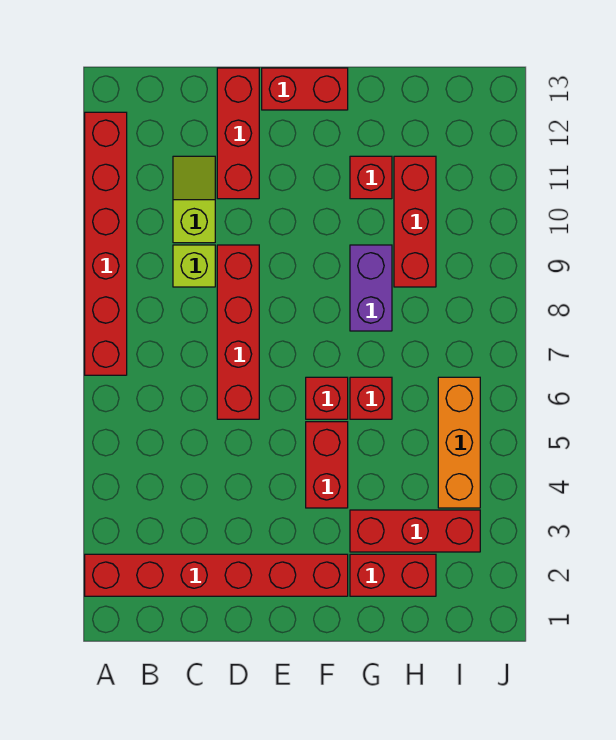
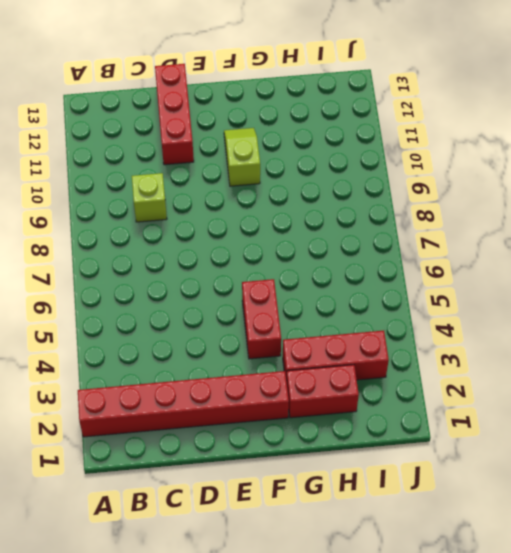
lime 1x2 slope [224,128,260,186] -> lime 1x2 slope moved to [173,156,215,243]
none -> red 1x6 brick [85,112,127,375]
none -> red 1x4 brick [217,245,259,419]
none -> red 1x2 brick [262,68,348,110]

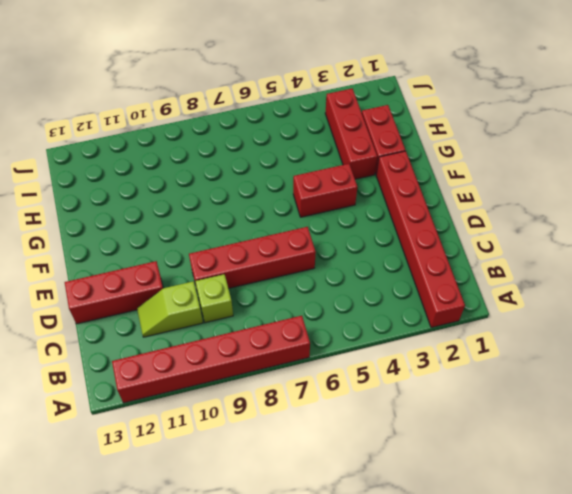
none -> red 1x2 brick [262,68,348,110]
none -> red 1x1 brick [306,377,348,419]
none -> red 1x1 brick [350,377,392,419]

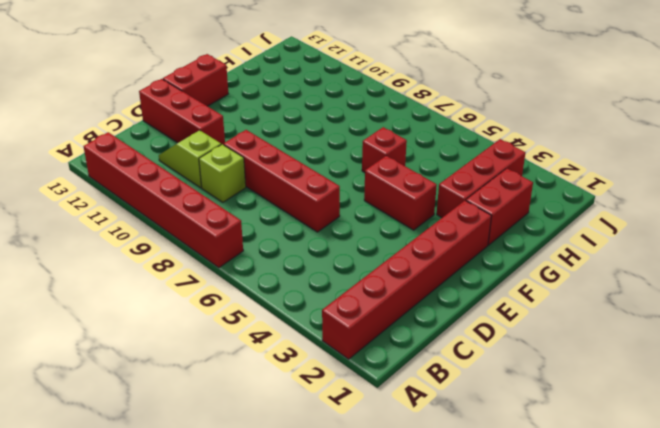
none -> red 1x1 brick [306,377,348,419]
none -> purple 1x2 brick [350,245,392,331]
none -> red 1x1 brick [350,156,392,199]

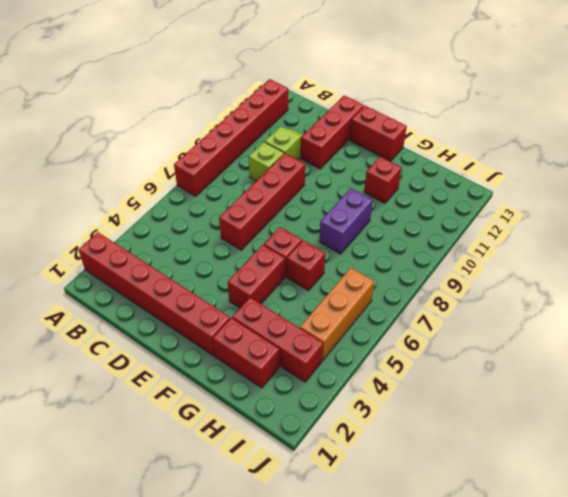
none -> red 1x3 brick [394,156,436,287]

